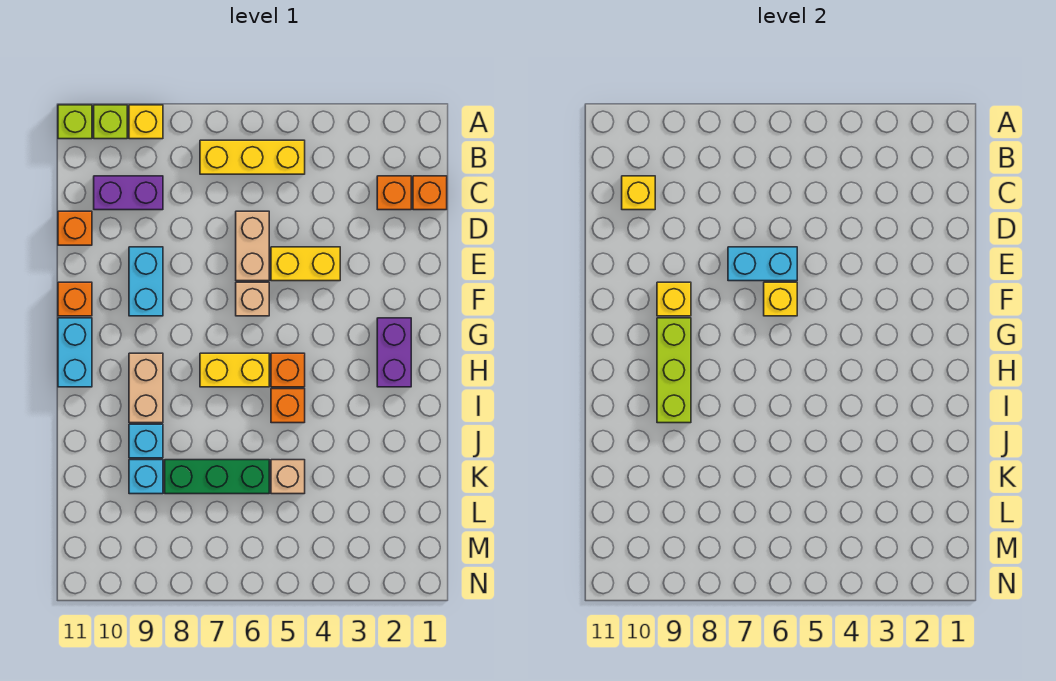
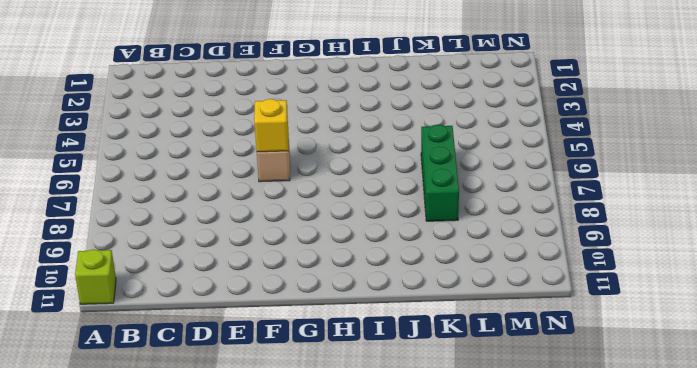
none -> yellow 1x1 brick [129,105,163,139]
none -> lime 1x1 brick [94,105,127,139]
none -> yellow 1x3 brick [200,140,305,174]

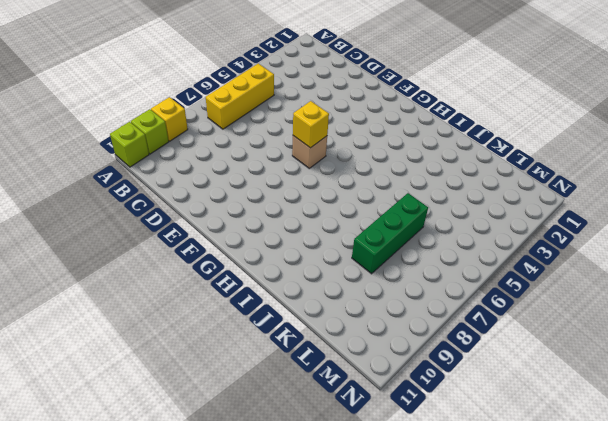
none -> orange 1x1 brick [413,176,447,210]
none -> orange 1x1 brick [377,176,411,210]
none -> purple 1x2 brick [94,176,163,210]

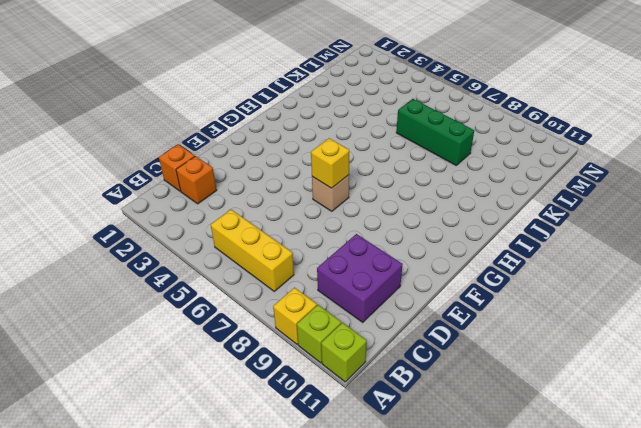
purple 2x2 brick [317,234,403,322] -> purple 1x2 brick [94,176,163,210]
none -> tan 1x2 brick [236,211,269,281]
none -> orange 1x1 brick [58,211,92,245]
none -> yellow 1x2 brick [271,247,340,281]

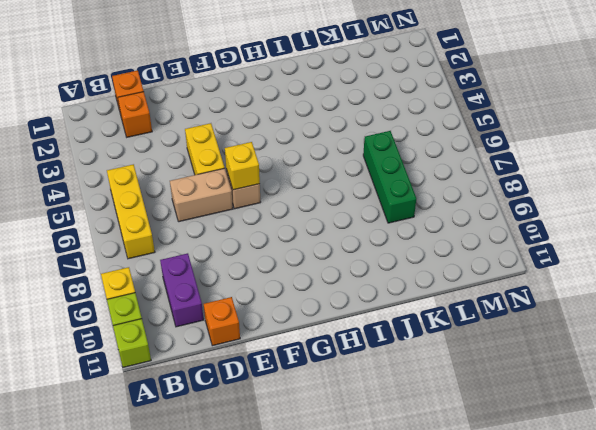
none -> cyan 1x2 brick [129,247,163,316]
none -> orange 1x1 brick [58,282,92,316]
none -> purple 1x2 brick [377,318,411,387]

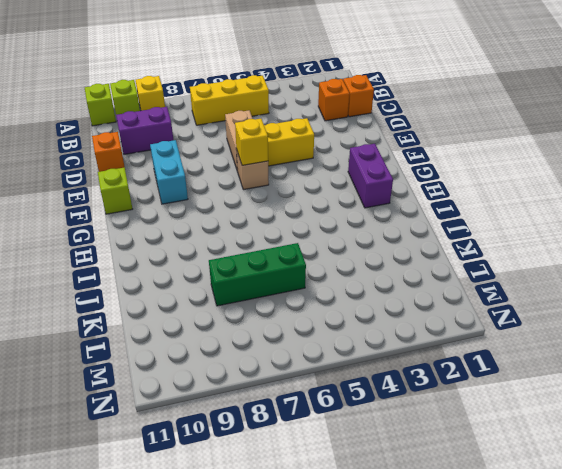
lime 1x1 brick [98,167,132,214] -> orange 1x1 brick [58,282,92,316]
none -> cyan 1x2 brick [58,318,92,387]
none -> orange 1x1 brick [271,353,305,387]
none -> yellow 1x2 brick [200,353,269,387]

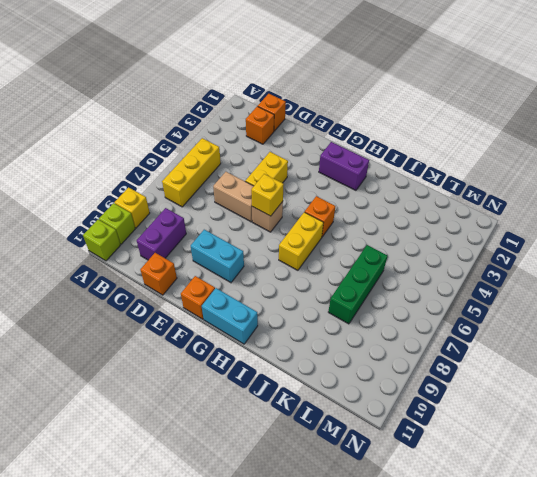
none -> tan 1x2 brick [129,353,163,423]
none -> orange 1x1 brick [271,389,305,423]
none -> cyan 1x1 brick [129,424,163,458]

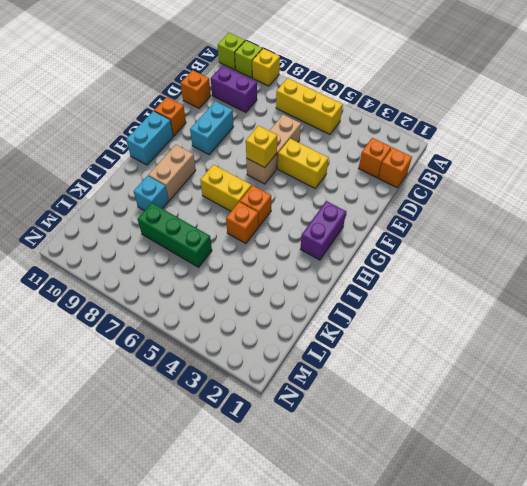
none -> tan 1x1 brick [271,460,305,494]
none -> cyan 1x1 brick [129,460,163,494]
none -> yellow 1x1 brick [622,176,655,210]

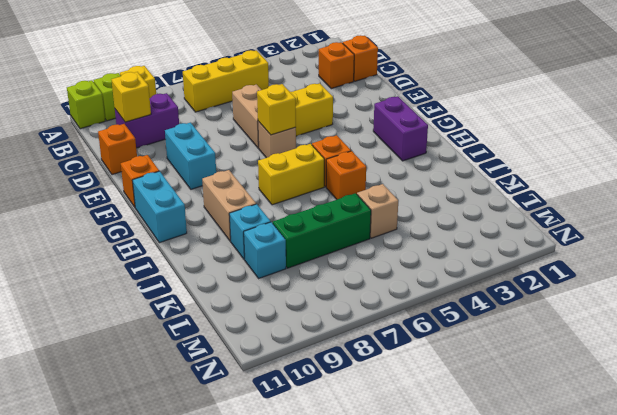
none -> cyan 1x2 brick [728,247,797,281]
none -> yellow 1x1 brick [657,282,691,316]
none -> lime 1x3 brick [657,318,691,423]

